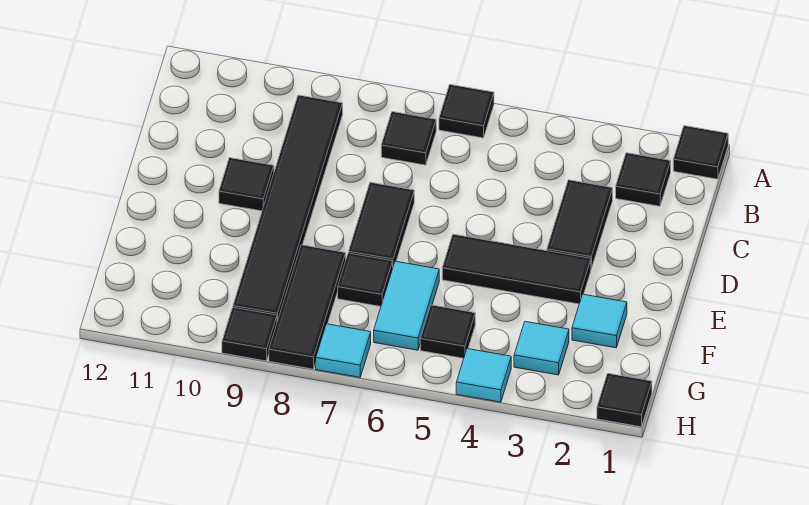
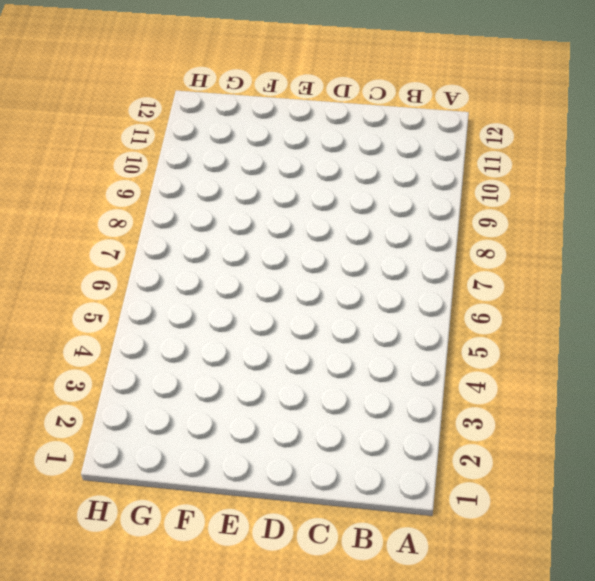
none -> black 1x1 tile [673,126,728,179]
none -> black 1x1 tile [439,85,494,138]
none -> black 1x1 tile [616,153,671,206]

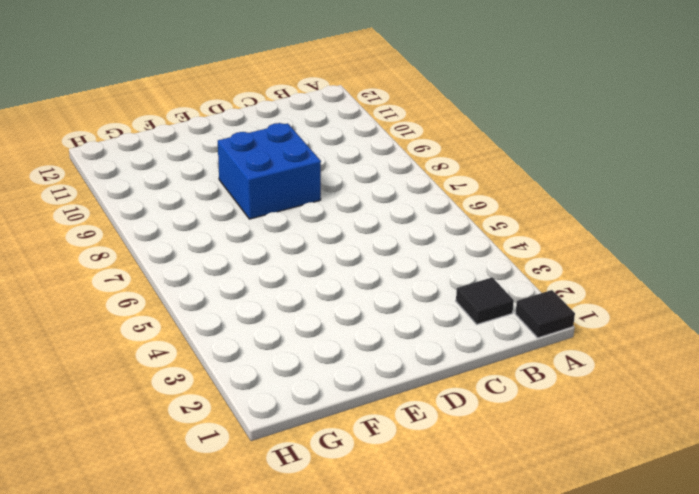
blue 2x2 brick [218,123,321,219] -> black 1x6 tile [233,95,343,322]
none -> black 1x1 tile [439,85,494,138]
none -> black 1x1 tile [381,112,436,165]
none -> black 1x2 tile [547,180,613,269]

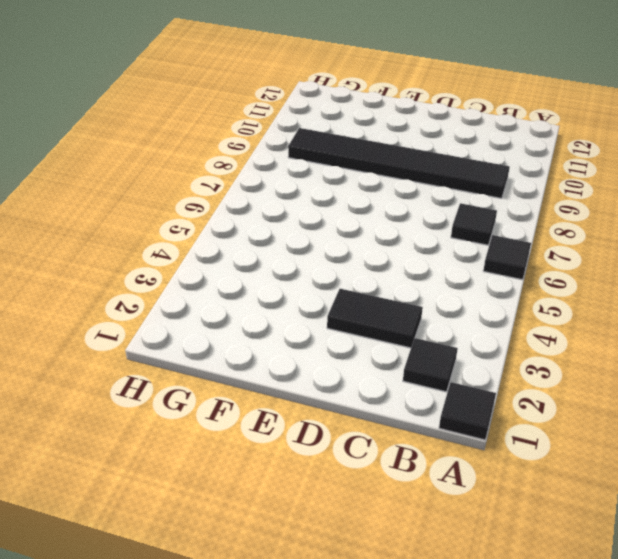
none -> black 1x2 tile [349,182,414,266]
none -> black 1x1 tile [219,158,274,211]
none -> black 1x3 tile [442,234,591,304]

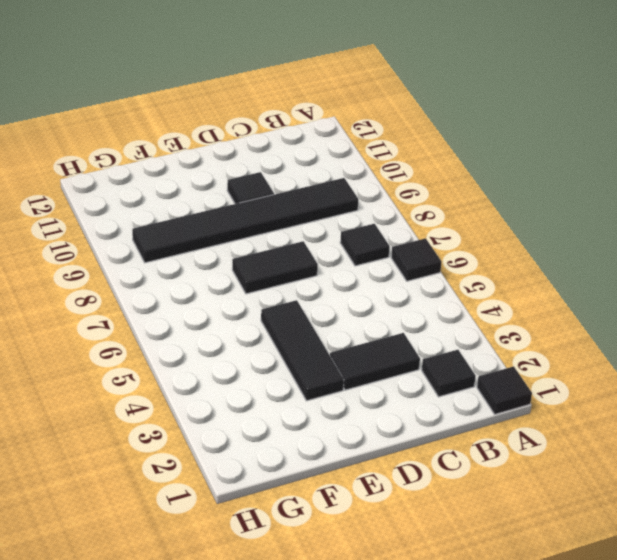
none -> cyan 1x1 tile [572,294,627,348]
none -> cyan 1x2 tile [374,261,439,350]
none -> black 1x1 tile [338,253,393,306]

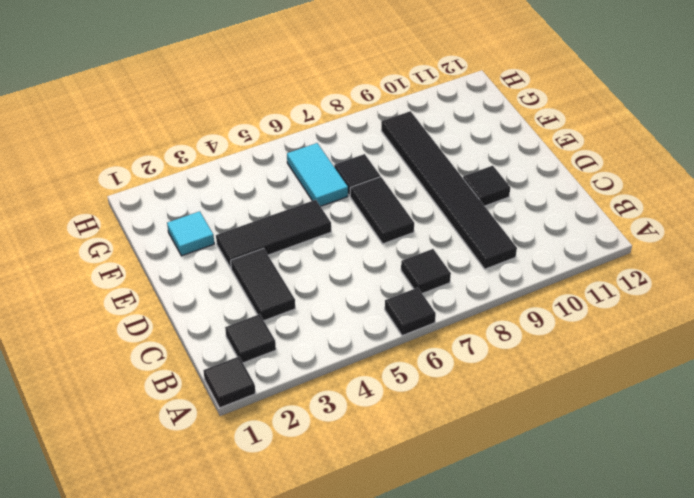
none -> black 1x3 tile [269,245,346,369]
none -> cyan 1x1 tile [514,322,569,375]
none -> black 1x1 tile [420,305,475,358]

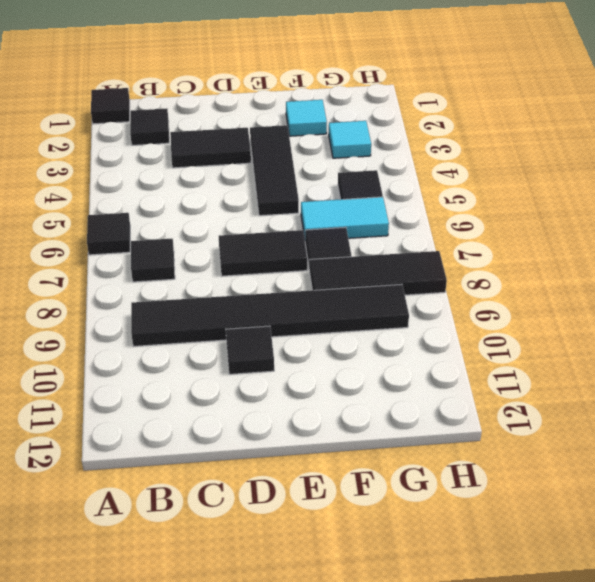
none -> black 1x1 tile [597,373,652,427]
none -> cyan 1x1 tile [456,349,511,402]
none -> cyan 1x1 tile [316,324,371,377]

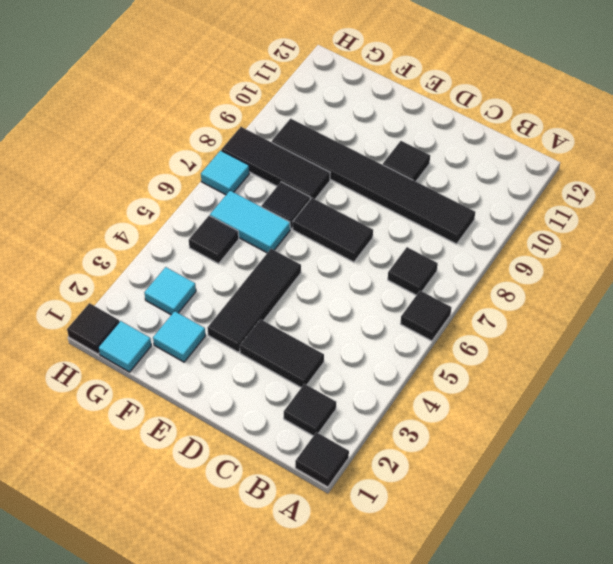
cyan 1x1 tile [98,321,151,372] -> cyan 1x1 tile moved to [456,349,511,402]
none -> black 1x1 tile [222,307,277,361]

